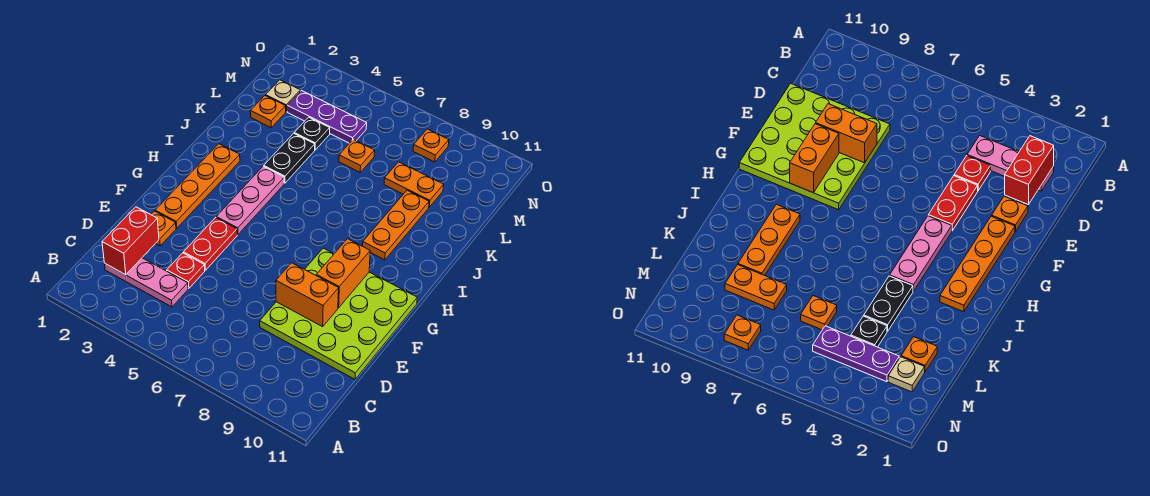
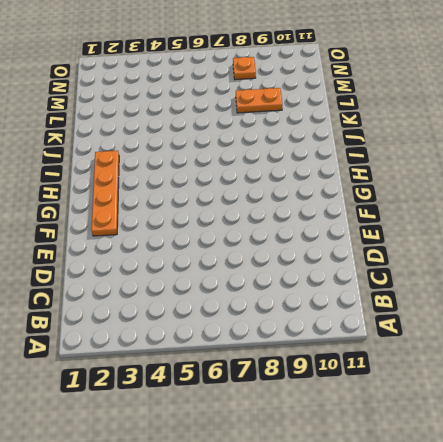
none -> pink 1x3 plate [104,258,188,307]
none -> red 1x1 plate [167,253,205,288]
none -> lime 4x4 plate [260,248,417,379]

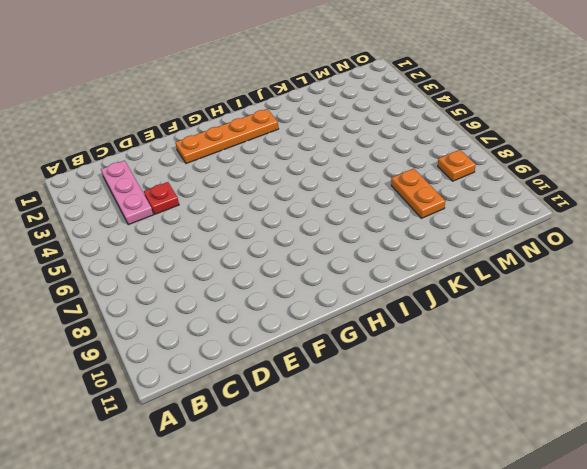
none -> lime 4x4 plate [260,248,417,379]
none -> orange 1x1 plate [151,211,176,246]
none -> red 1x2 plate [184,218,237,270]

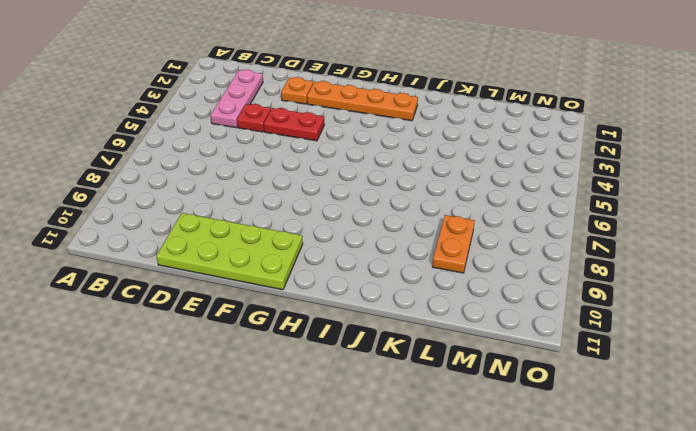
lime 2x4 plate [156,213,303,290] -> lime 4x4 plate [260,248,417,379]
none -> pink 1x3 plate [216,166,284,235]
none -> orange 1x3 plate [363,190,429,260]
none -> black 1x2 plate [264,133,315,183]

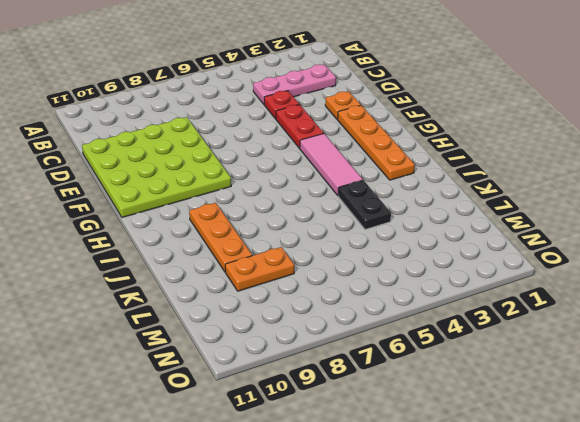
pink 1x3 tile [300,134,363,195] -> pink 1x3 plate [216,166,284,235]
none -> orange 1x1 plate [250,96,286,128]
none -> black 1x1 plate [294,117,330,150]
none -> orange 1x1 plate [339,139,375,172]

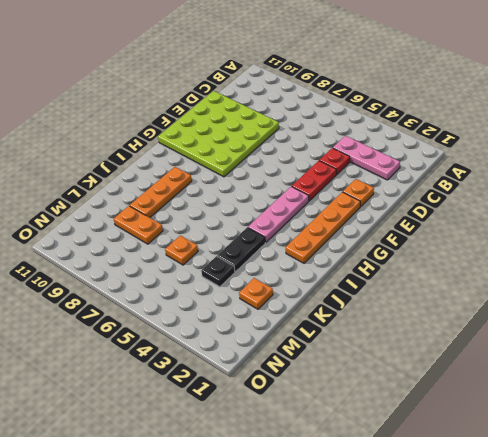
none -> tan 1x1 plate [266,80,300,112]
none -> purple 1x3 plate [287,91,367,143]
none -> orange 1x1 plate [413,129,449,162]

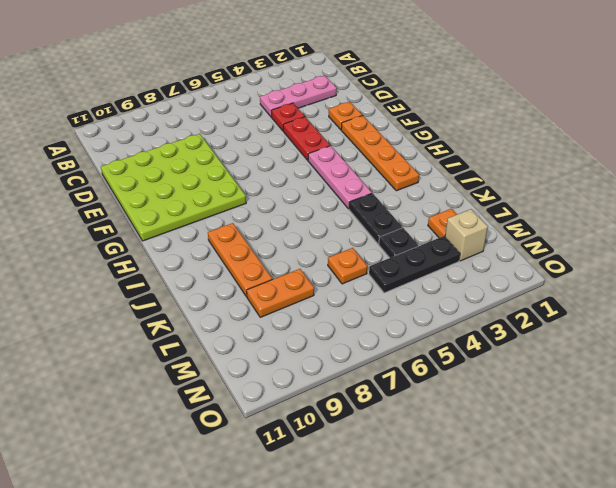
tan 1x1 brick [445,209,488,261] -> tan 1x1 plate [266,80,300,112]
black 1x3 plate [369,236,460,293] -> purple 1x3 plate [287,91,367,143]
none -> orange 1x1 plate [413,129,449,162]
none -> red 1x2 brick [102,207,159,275]
none -> orange 1x2 brick [276,263,339,327]

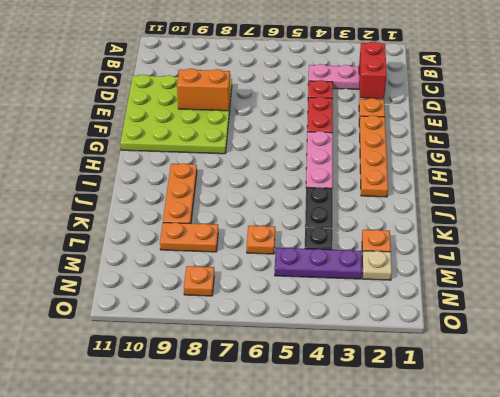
none -> orange 1x2 brick [316,239,370,308]

